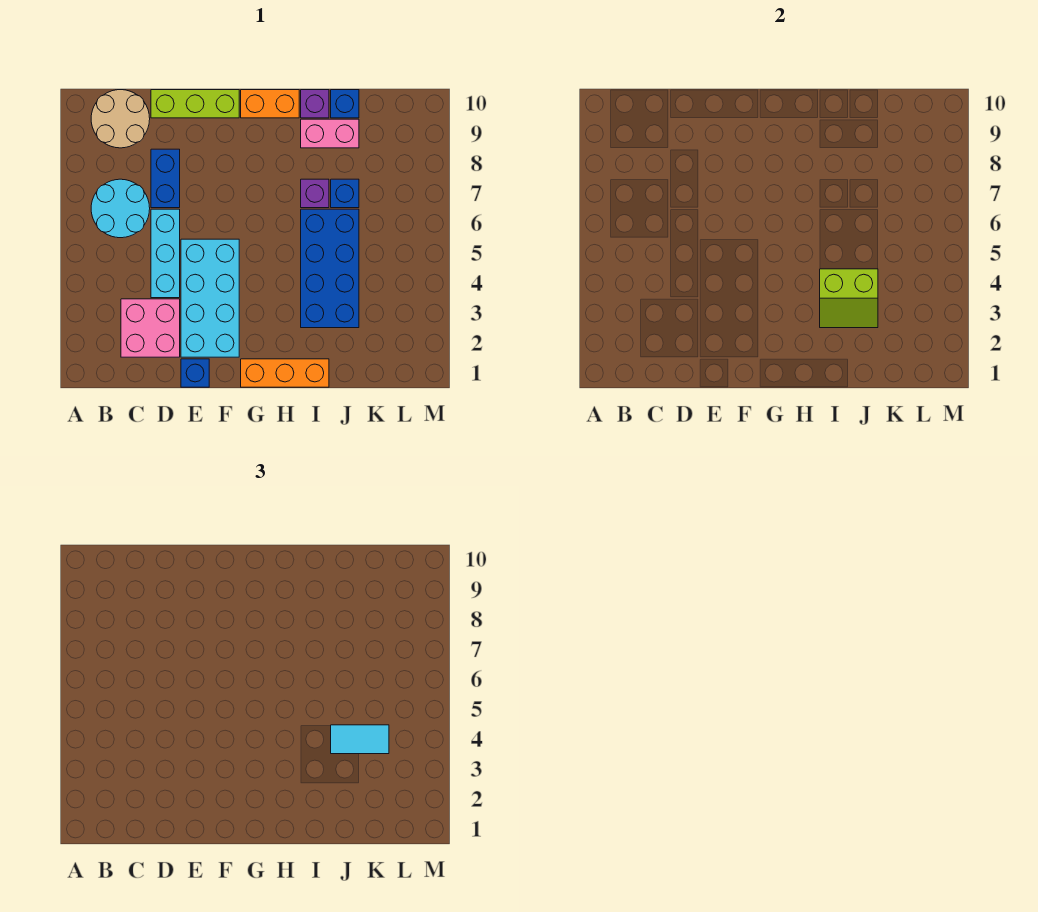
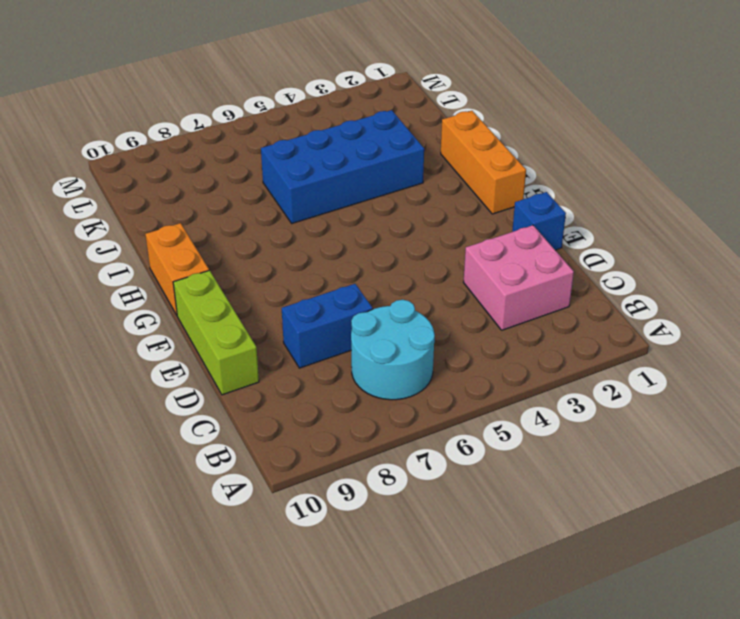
none -> tan 2x2 round brick [91,90,150,148]
none -> cyan 1x3 brick [151,209,180,298]
none -> cyan 2x4 brick [181,239,239,357]

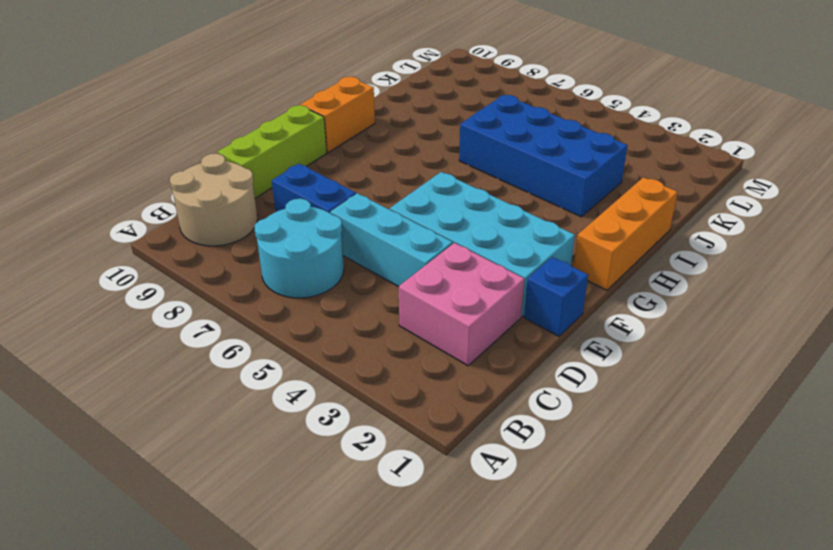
none -> purple 1x1 brick [301,179,329,208]
none -> pink 1x2 brick [301,119,359,148]
none -> purple 1x1 brick [301,90,329,118]

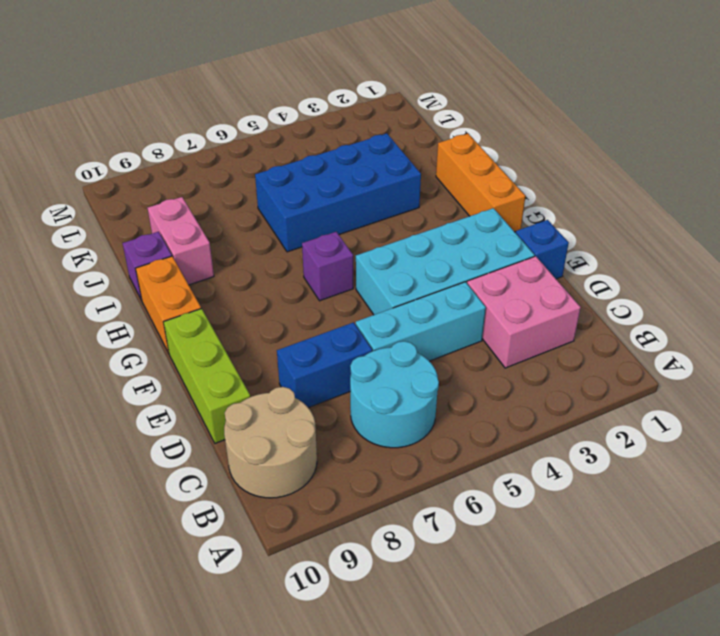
purple 1x1 brick [302,232,353,301] -> purple 1x1 brick moved to [301,179,329,208]
none -> blue 1x1 brick [331,179,359,208]
none -> blue 1x1 brick [331,90,359,118]
none -> lime 2x2 slope [820,269,878,328]

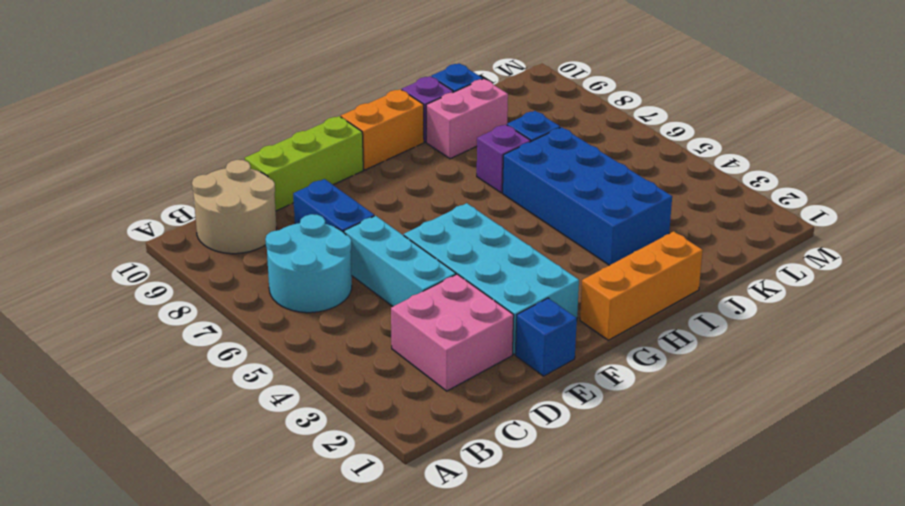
none -> lime 2x2 slope [820,269,878,328]
none -> cyan 1x2 tile [331,725,389,754]

